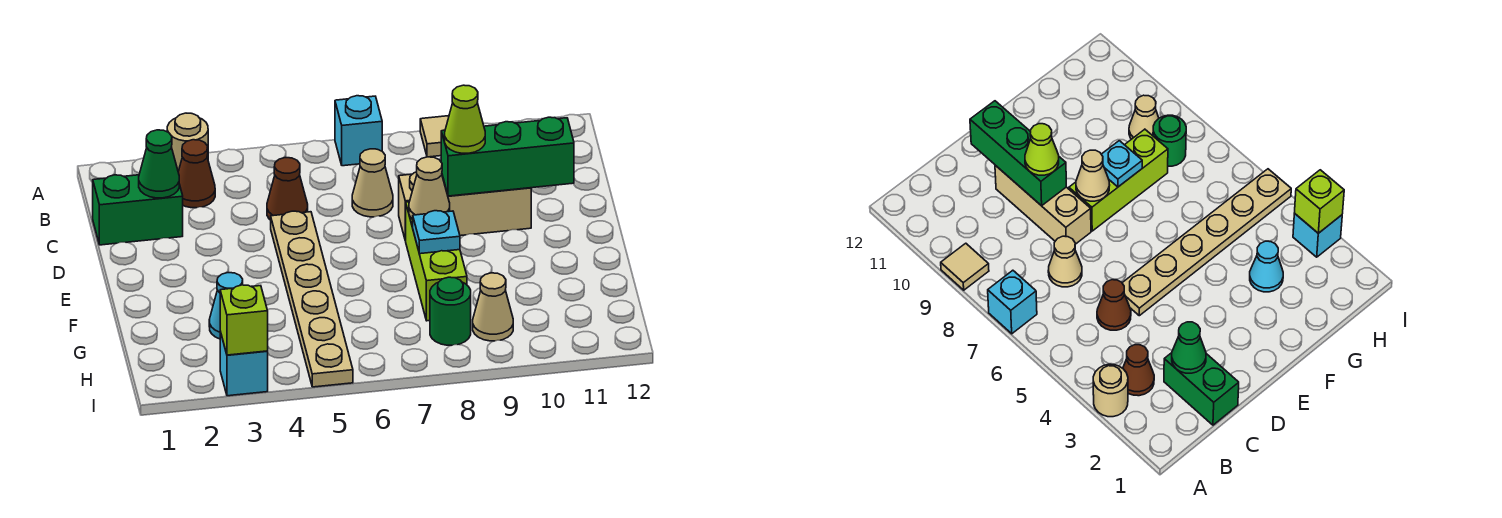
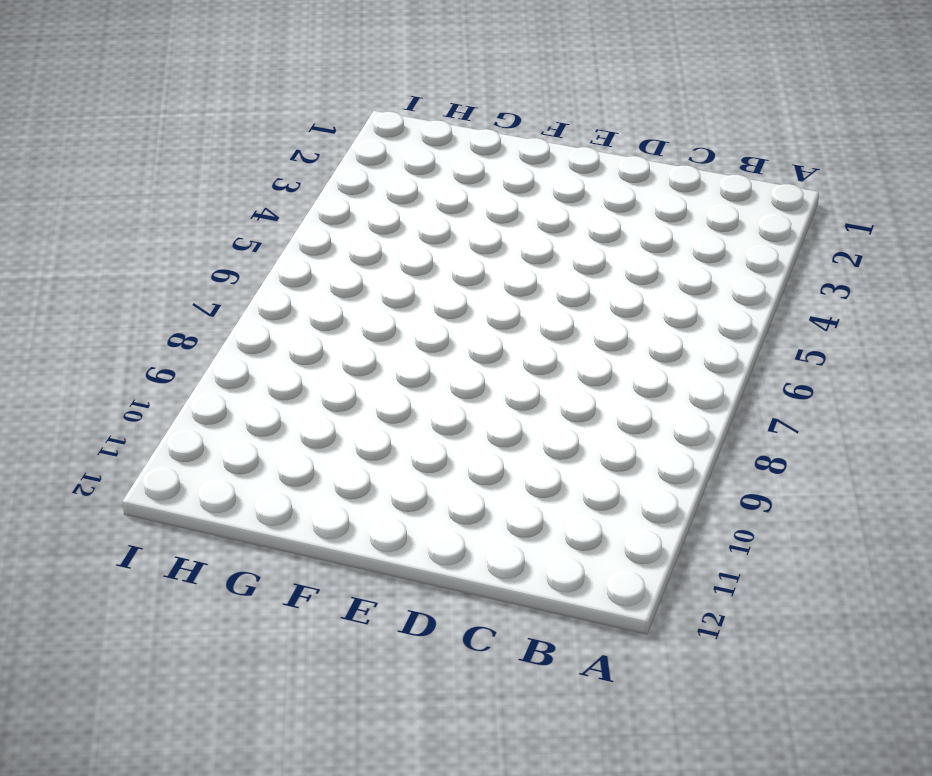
none -> tan 1x1 round brick [167,113,208,171]
none -> cyan 1x1 brick [335,96,382,166]
none -> tan 1x1 tile [420,116,449,157]

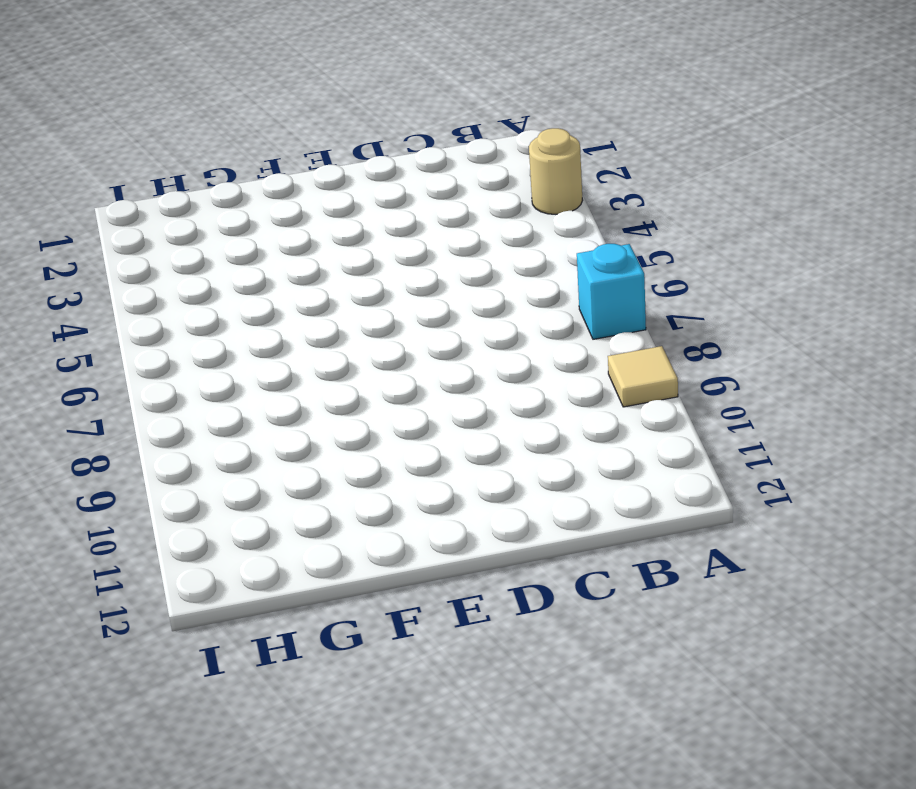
none -> brown 1x1 cone [178,140,215,208]
none -> green 1x2 brick [93,175,183,245]
none -> brown 1x1 cone [267,158,308,220]

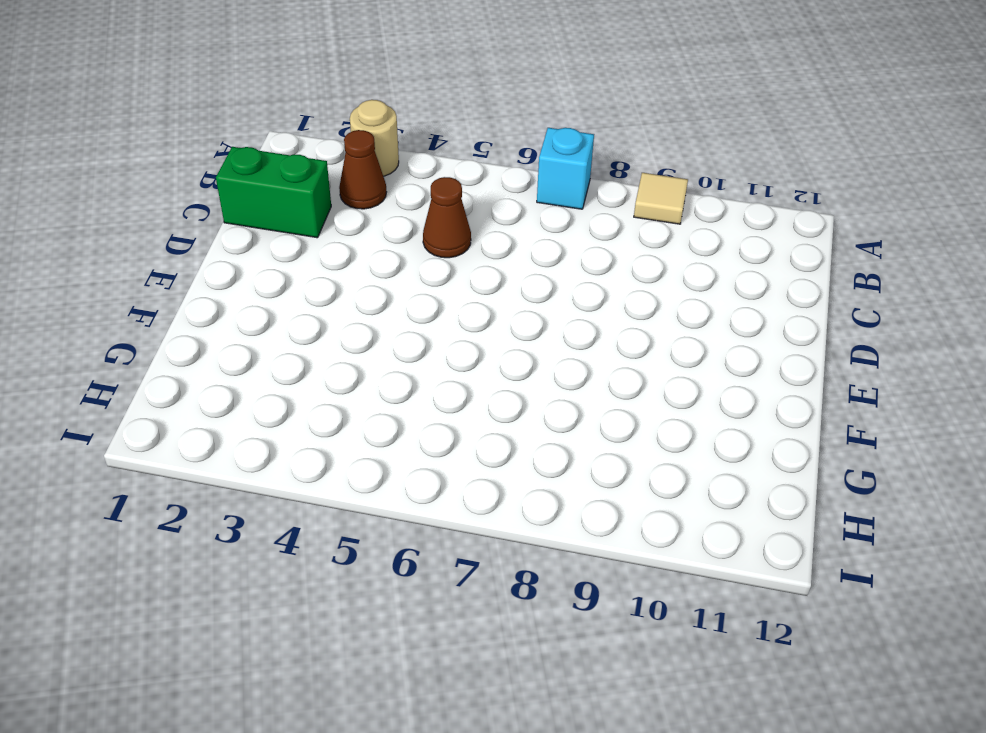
none -> tan 1x1 cone [352,149,393,217]
none -> tan 1x6 plate [271,211,353,387]
none -> tan 1x3 brick [399,172,531,241]

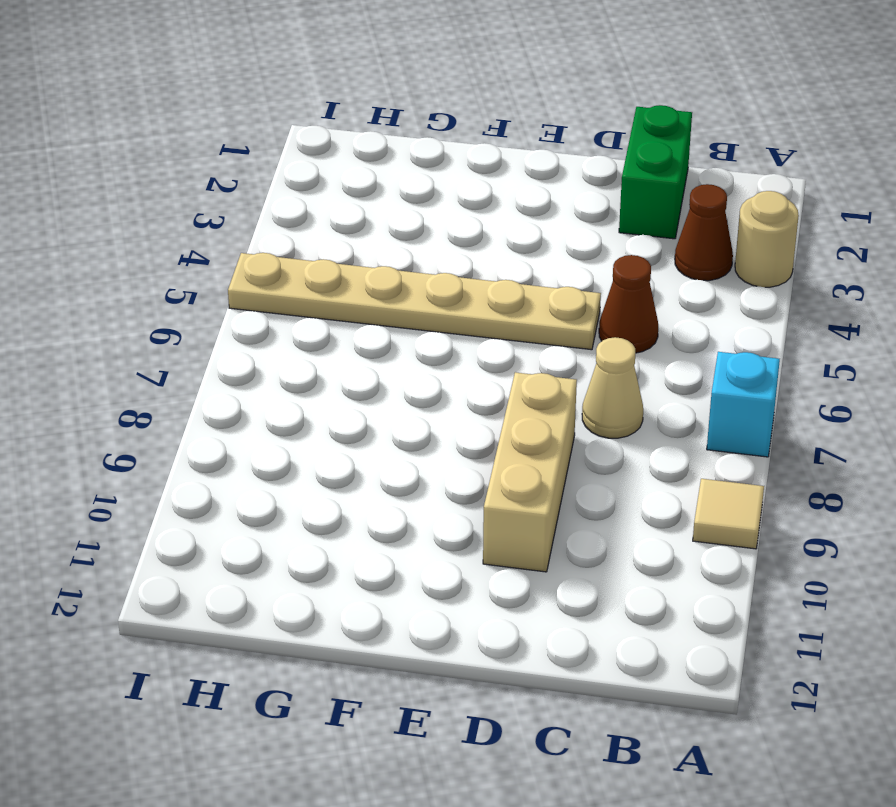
none -> lime 1x3 brick [406,202,467,321]
none -> cyan 1x1 cone [209,273,243,339]
none -> green 1x1 round brick [430,277,471,345]

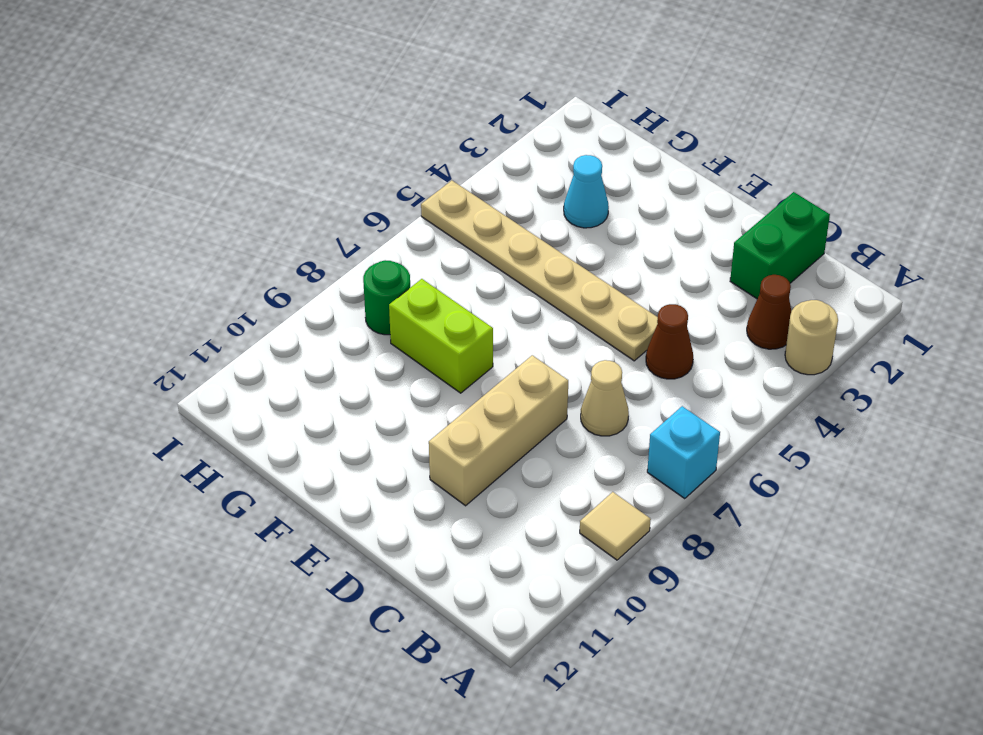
lime 1x2 brick [389,279,493,393] -> lime 1x3 brick [406,202,467,321]
none -> tan 1x1 cone [473,273,513,341]
none -> cyan 1x1 brick [220,332,268,396]
none -> green 1x1 cone [139,130,179,198]

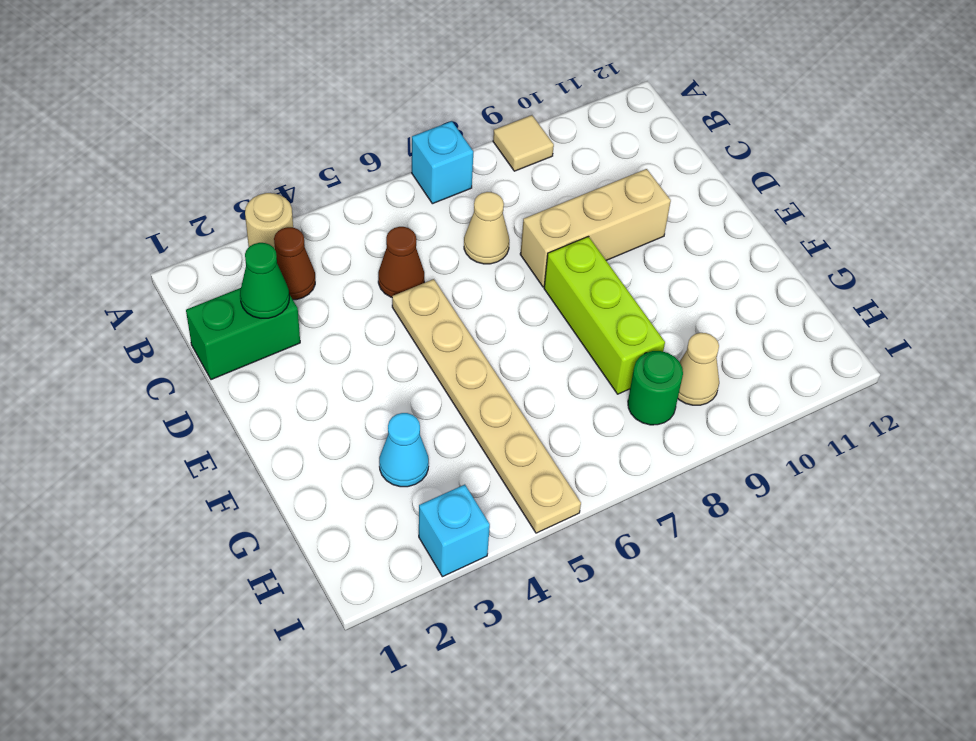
none -> green 1x3 brick [441,117,574,196]
none -> tan 1x1 cone [409,157,450,219]
none -> cyan 1x1 plate [413,211,460,254]

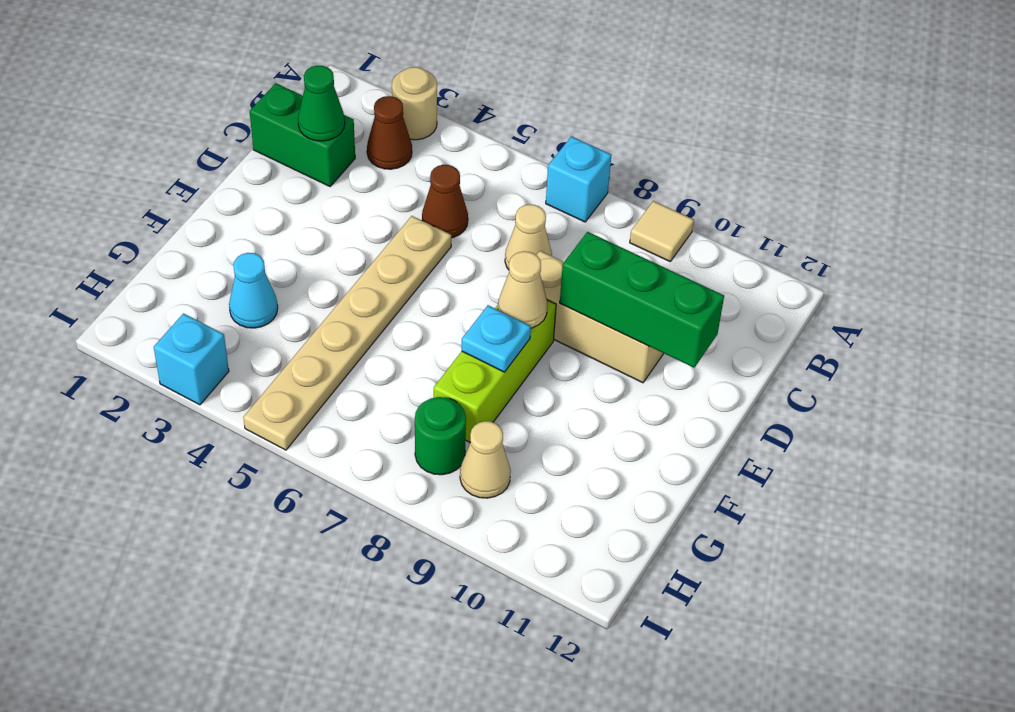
none -> lime 1x1 brick [220,285,268,355]
none -> lime 1x1 cone [445,85,485,153]

